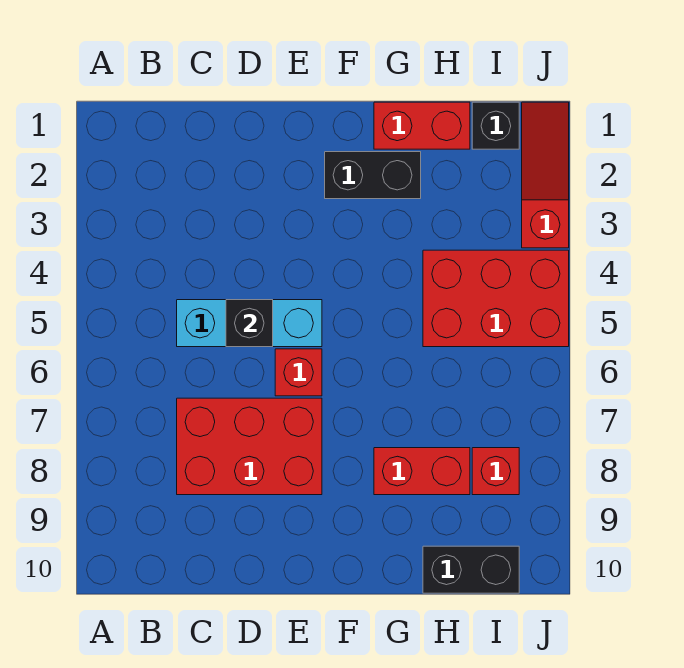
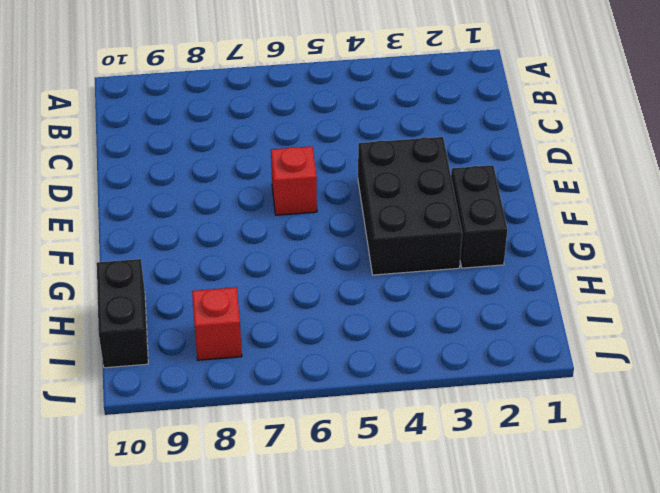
black 2x3 brick [358,137,462,275] -> none
none -> cyan 1x3 brick [177,300,322,347]
none -> red 2x3 brick [177,398,322,495]
none -> red 1x2 brick [374,102,470,149]

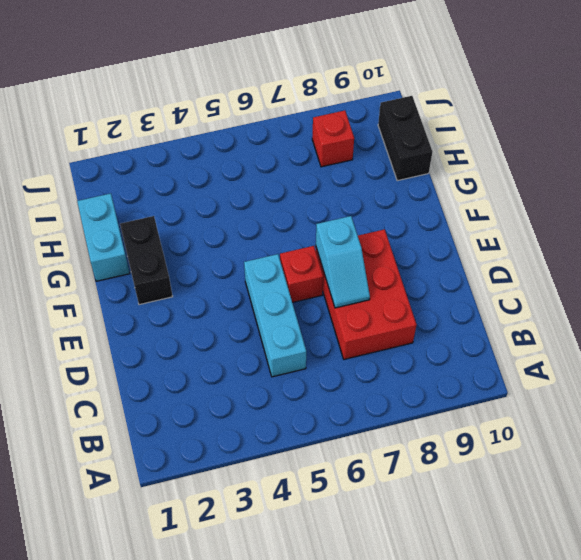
cyan 1x2 slope [316,216,370,308] -> none
cyan 1x2 brick [77,193,130,281] -> red 1x2 brick [374,102,470,149]
none -> red 1x2 brick [374,448,470,495]
none -> red 2x3 brick [423,250,569,347]
none -> black 1x1 brick [472,102,519,149]

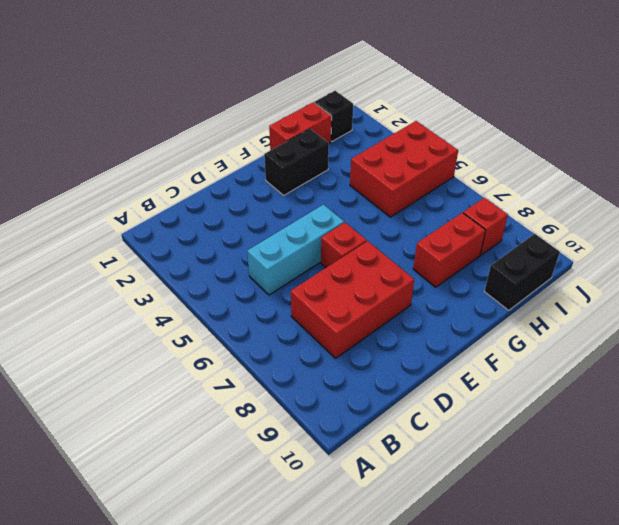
none -> red 1x3 slope [522,102,569,248]
none -> black 1x1 brick [226,300,273,347]

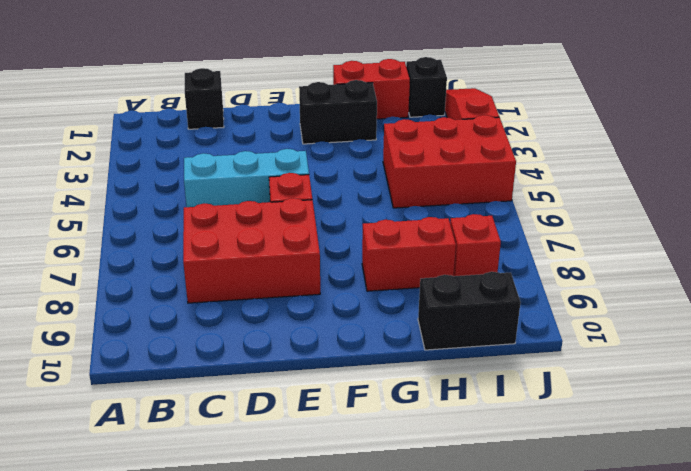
black 1x1 brick [185,68,224,129] -> black 1x1 brick moved to [226,300,273,347]

